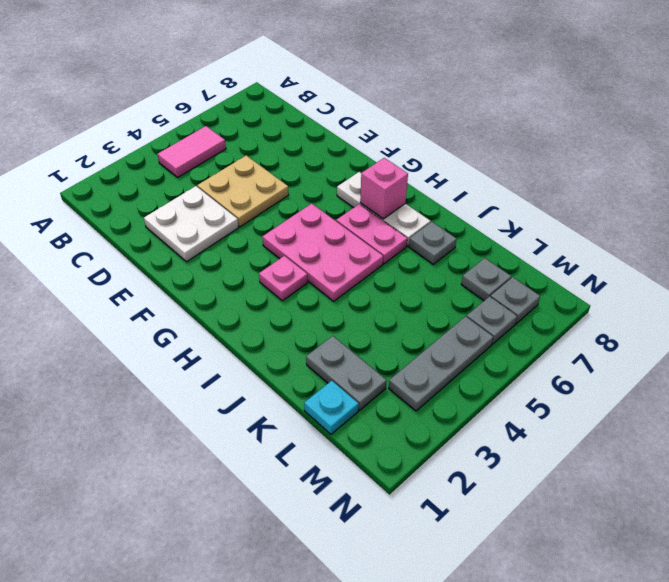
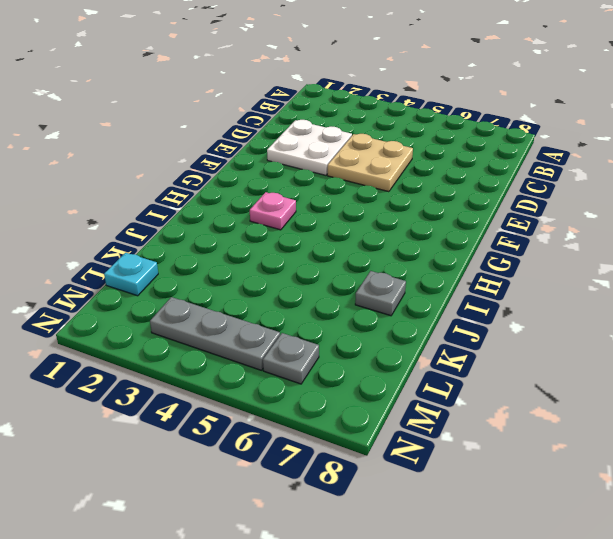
none -> pink 1x2 tile [158,126,226,177]
none -> pink 2x3 plate [262,204,383,301]
none -> white 1x3 plate [337,172,431,246]

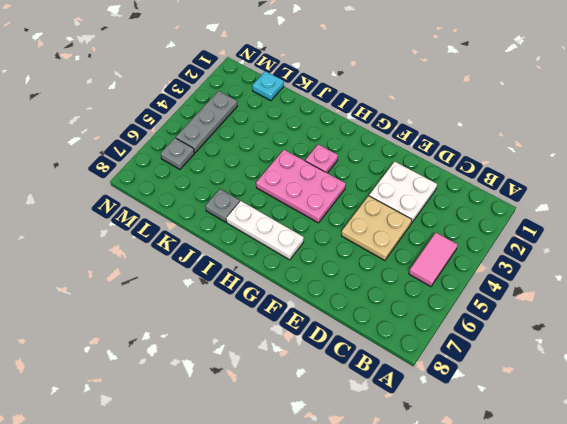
none -> pink 1x2 plate [336,204,407,264]
none -> grey 1x2 plate [306,336,387,410]
none -> grey 1x1 plate [461,258,511,301]

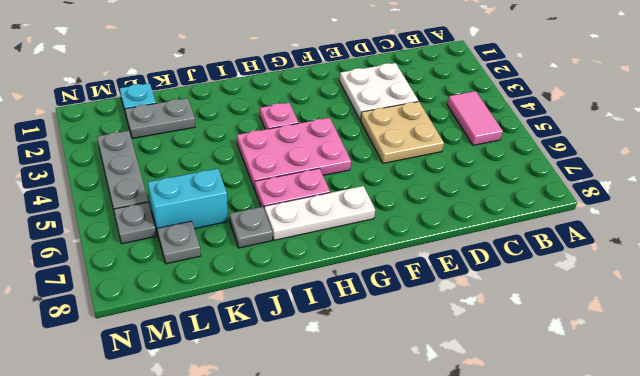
cyan 1x2 brick [148,169,228,234] -> none
none -> grey 1x1 plate [491,277,540,324]
none -> pink 1x1 brick [360,158,408,219]

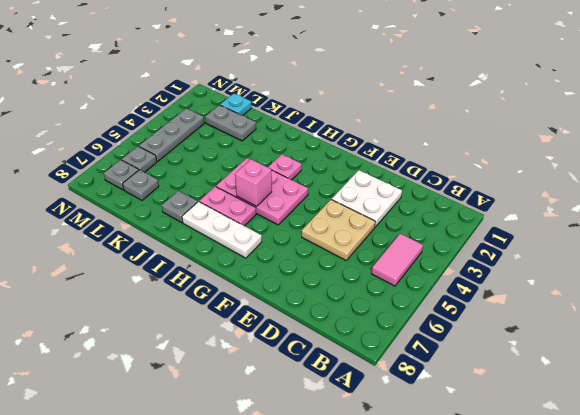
pink 1x1 brick [235,159,272,206] -> pink 1x1 brick moved to [360,158,408,219]

